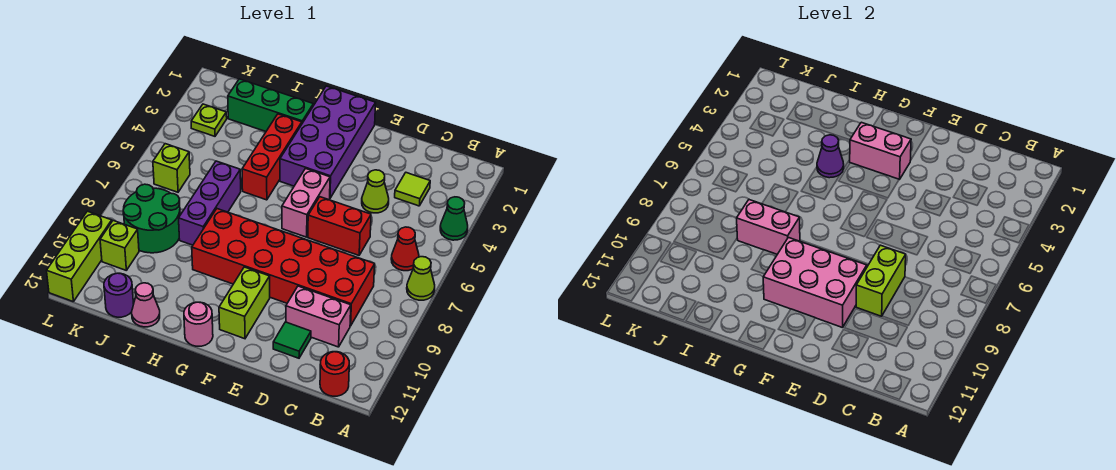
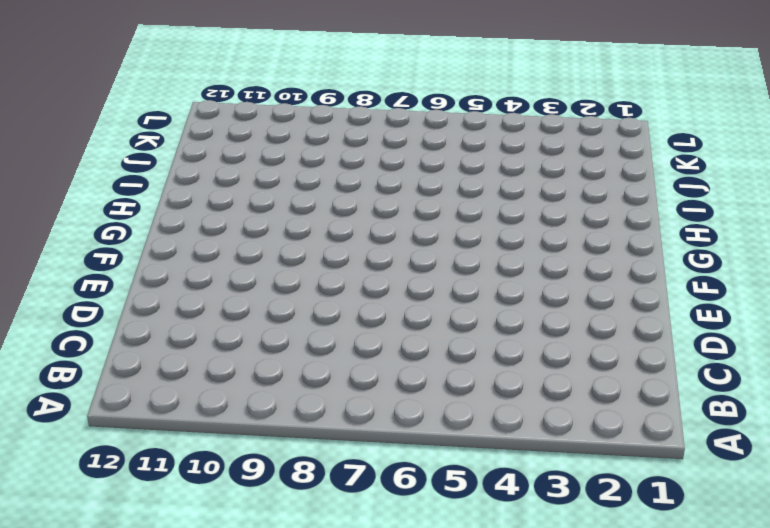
none -> green 1x1 cone [440,197,468,240]
none -> lime 1x1 cone [407,257,435,300]
none -> red 1x1 cone [391,227,419,271]

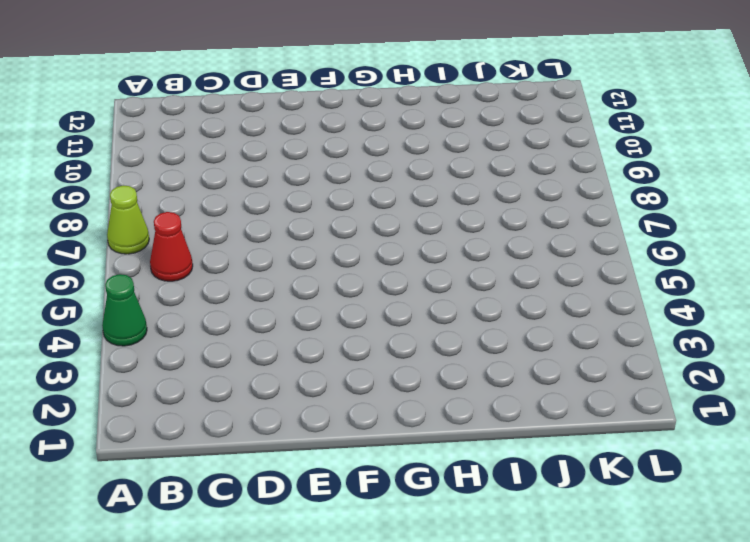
none -> red 1x1 round brick [320,352,349,396]
none -> lime 1x1 tile [395,173,430,206]
none -> red 2x6 brick [192,209,375,326]

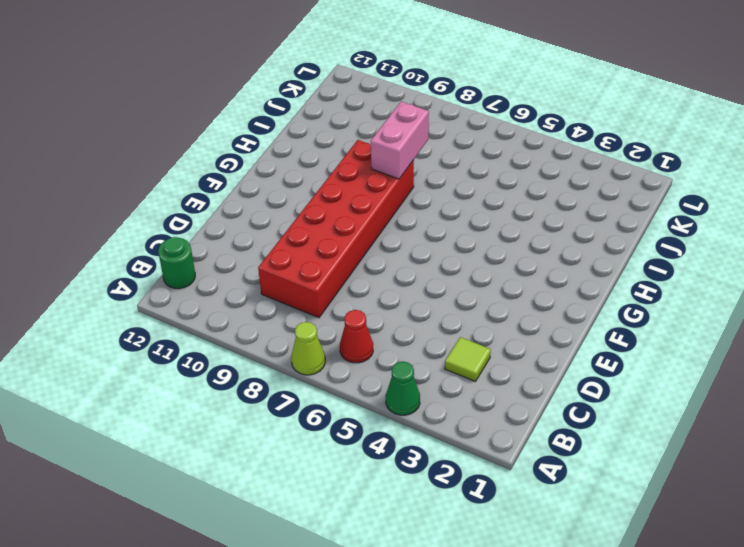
green 1x1 round brick [158,237,195,289] -> red 1x1 round brick [320,352,349,396]
none -> pink 1x2 brick [286,286,351,347]
none -> lime 1x1 cone [362,170,389,213]
none -> red 1x2 brick [308,197,371,255]

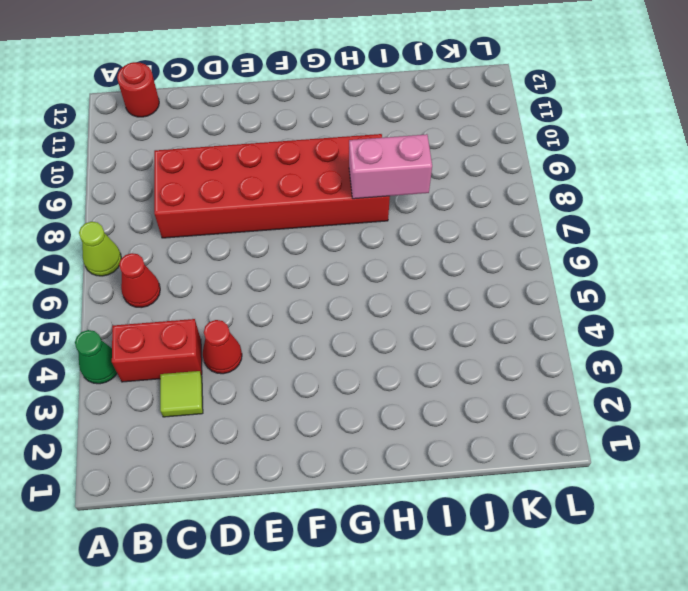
red 1x2 brick [112,319,202,382] -> red 1x2 brick moved to [308,197,371,255]
red 1x1 cone [203,320,242,374] -> lime 1x1 cone [362,170,389,213]
none -> pink 1x2 brick [286,286,351,347]
none -> green 1x1 tile [273,322,311,358]
none -> purple 2x4 brick [280,86,376,198]

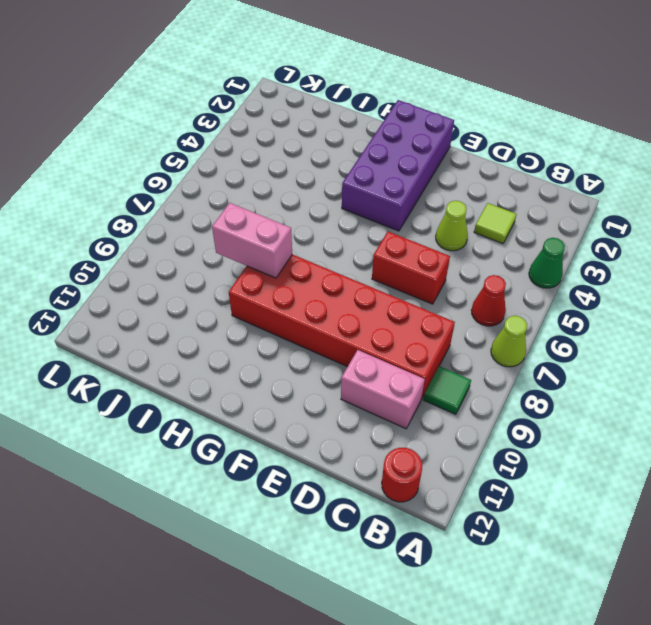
green 1x1 tile [424,366,471,414] -> green 1x1 tile moved to [273,322,311,358]
none -> pink 1x2 brick [282,169,330,237]
none -> lime 1x2 brick [219,267,270,339]
none -> pink 1x1 round brick [184,302,213,346]

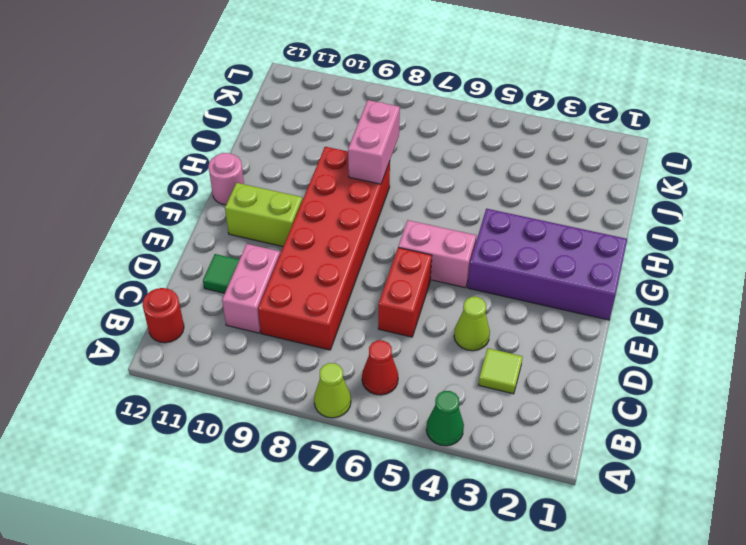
none -> green 1x3 brick [228,79,313,131]
none -> red 1x3 brick [242,114,302,200]
none -> purple 1x3 brick [179,161,241,245]

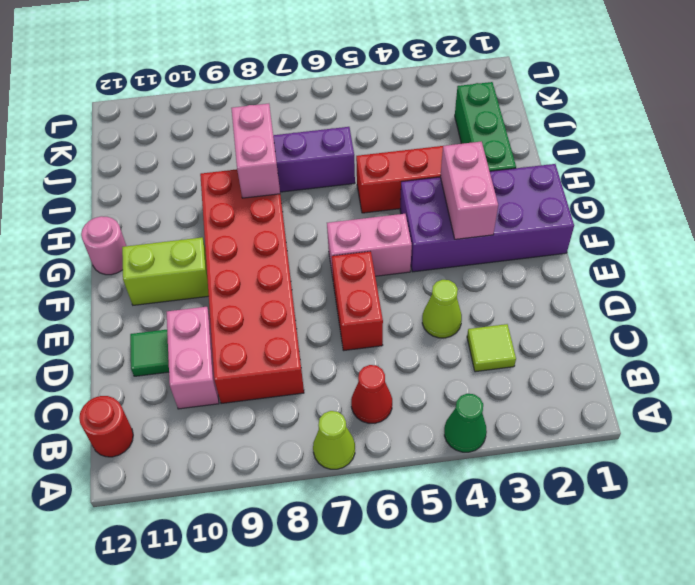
none -> pink 1x1 cone [132,283,160,327]
none -> green 2x2 round brick [123,184,180,253]
none -> purple 1x1 round brick [104,273,134,317]

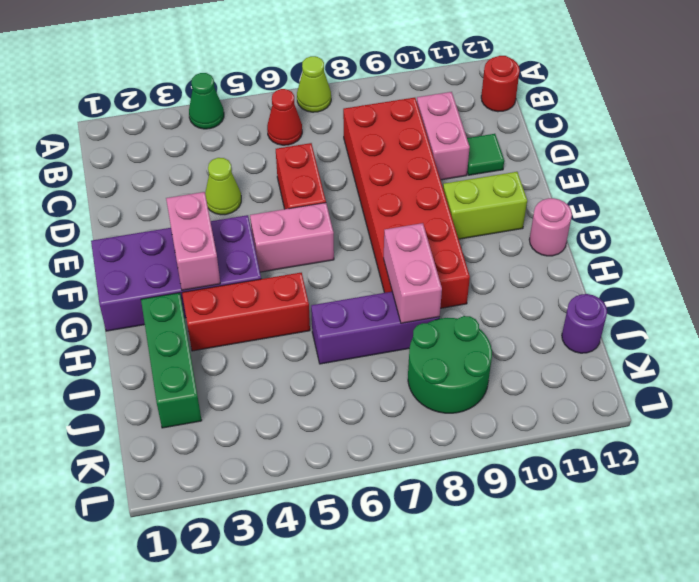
none -> lime 1x1 tile [395,173,430,206]
none -> pink 1x1 cone [132,283,160,327]
none -> lime 1x1 plate [191,104,227,136]

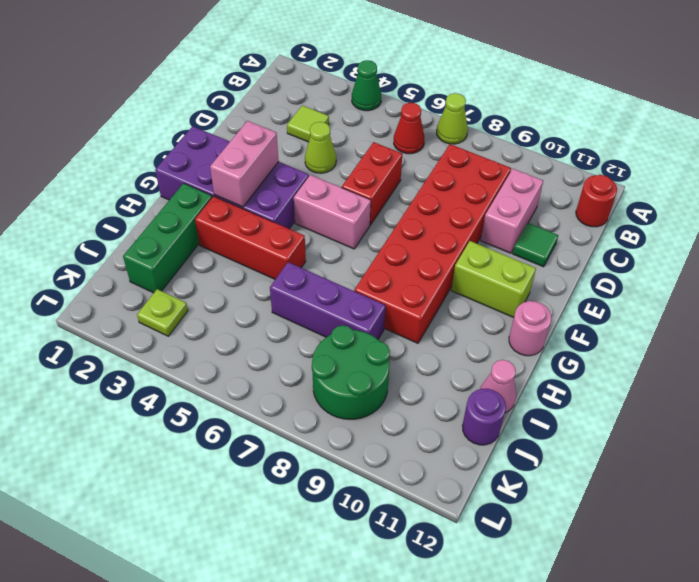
none -> lime 1x1 brick [153,144,190,192]
none -> lime 1x1 brick [100,221,139,270]
none -> lime 1x3 brick [47,211,112,301]

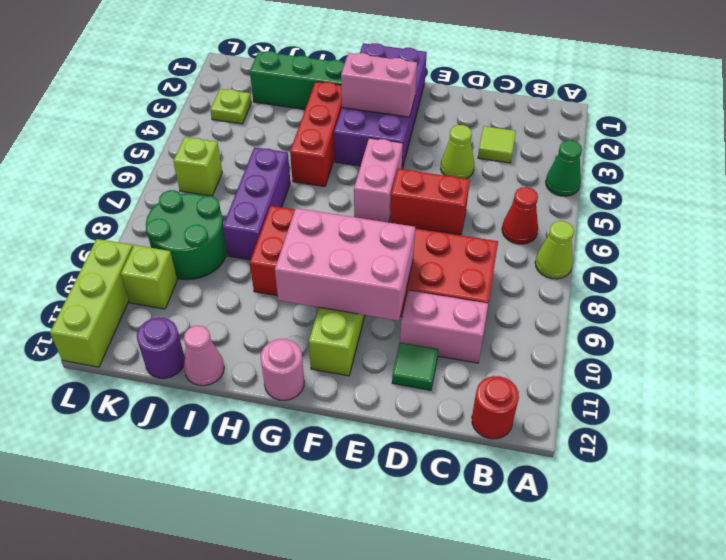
none -> lime 1x2 brick [856,245,906,316]
none -> purple 1x1 cone [817,135,844,178]
none -> pink 1x2 brick [737,200,800,254]

